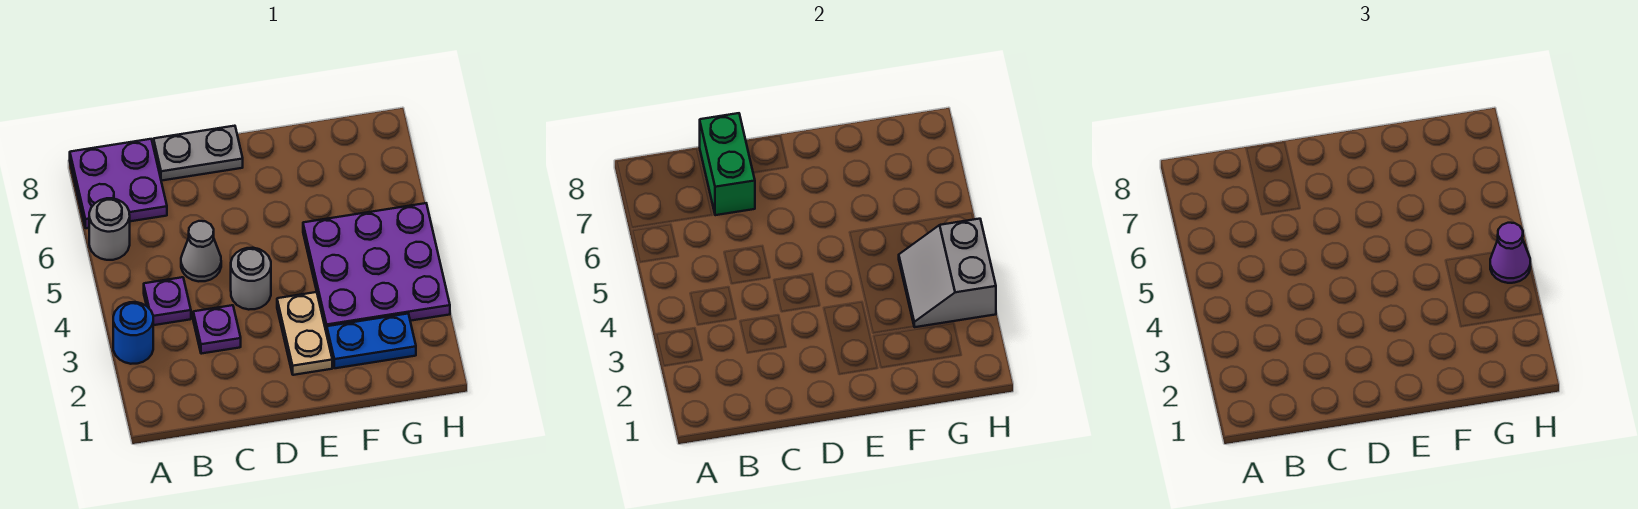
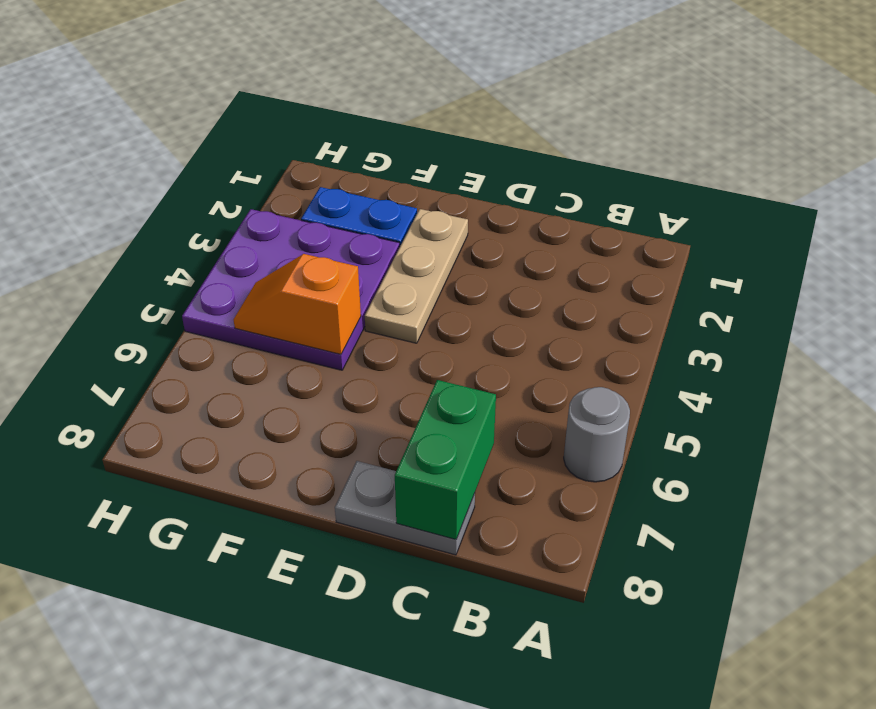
tan 1x3 plate [365,209,468,343] -> tan 1x2 plate [277,292,332,375]
orange 1x2 slope [233,254,361,354] -> none
none -> blue 1x1 round brick [113,302,153,364]
none -> purple 2x2 plate [70,139,167,228]
none -> purple 1x1 plate [144,277,191,325]

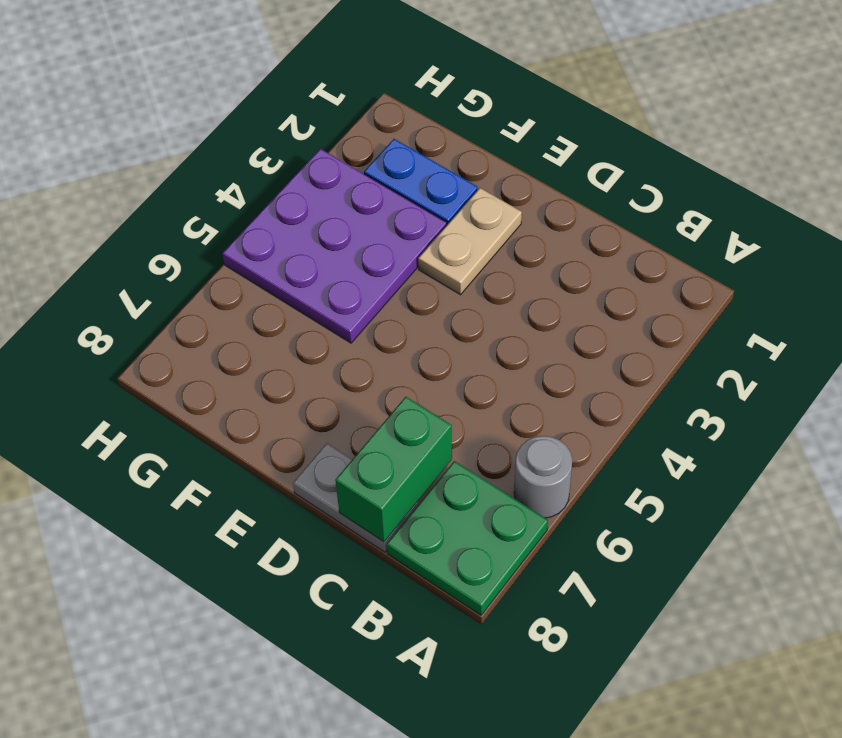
green 2x2 plate [387,461,548,615] -> purple 2x2 plate [70,139,167,228]
none -> blue 1x1 round brick [113,302,153,364]
none -> purple 1x1 plate [144,277,191,325]
none -> purple 1x1 plate [193,305,241,354]

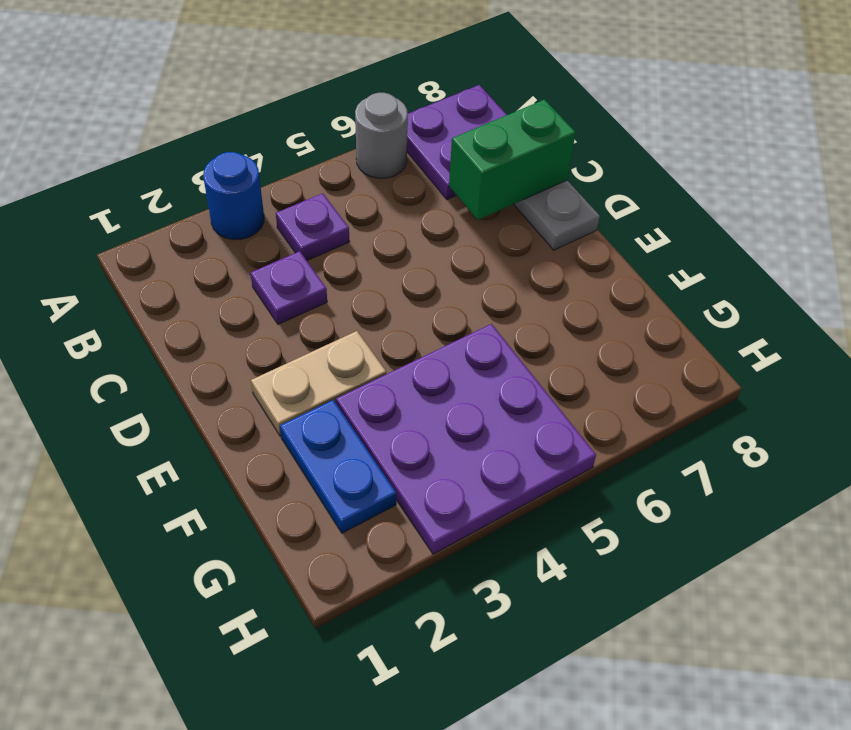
none -> grey 1x1 cone [181,221,221,281]
none -> grey 1x1 round brick [231,248,271,310]
none -> grey 2x2 slope [899,219,996,327]

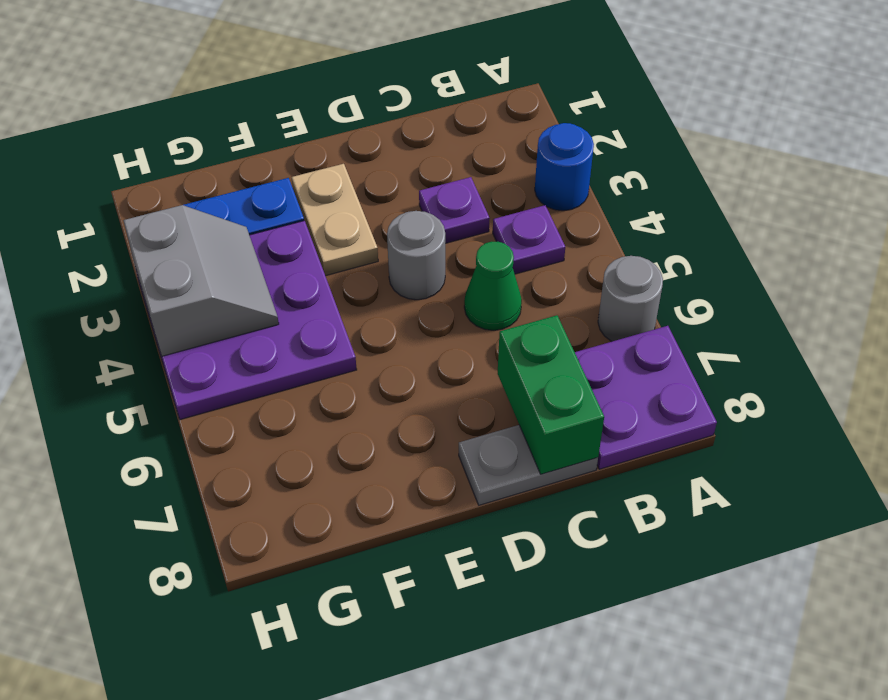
green 1x1 cone [464,242,522,330] -> grey 1x1 cone [181,221,221,281]
none -> purple 1x1 cone [1490,223,1530,283]

